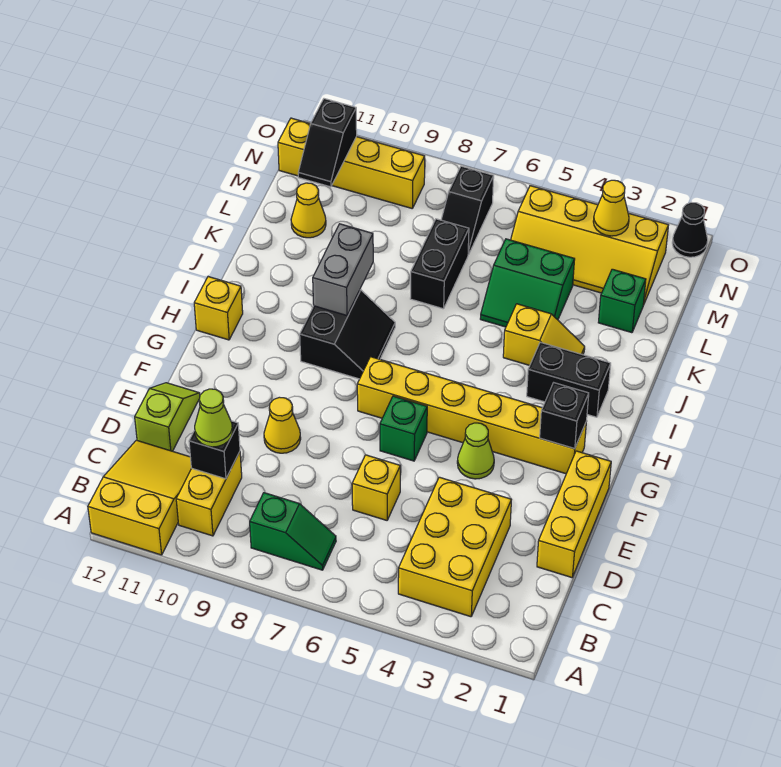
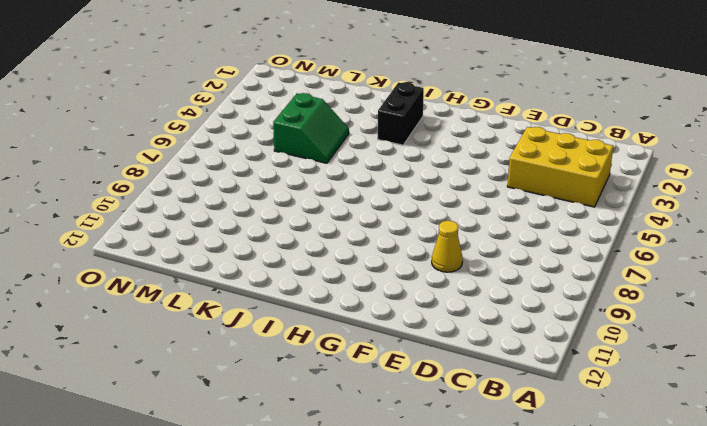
none -> yellow 2x3 slope [88,440,191,555]
none -> green 1x2 slope [250,493,336,570]
none -> yellow 1x2 brick [176,452,242,536]

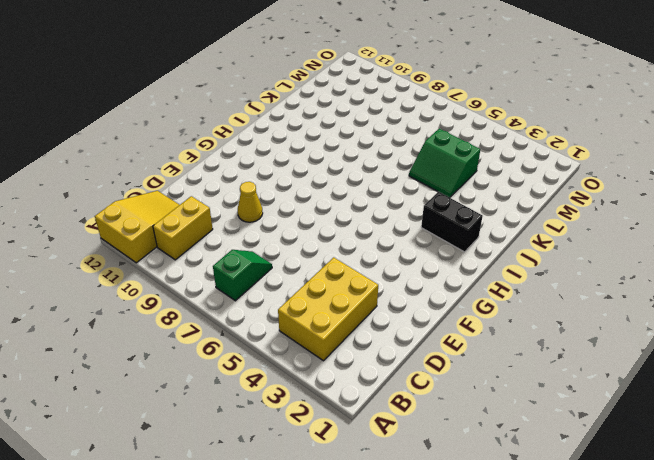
green 1x2 slope [213,250,272,301] -> green 1x2 slope turned to [250,493,336,570]
none -> yellow 1x3 brick [537,451,611,577]
none -> yellow 1x1 brick [352,455,400,520]
none -> lime 1x2 slope [135,383,200,451]

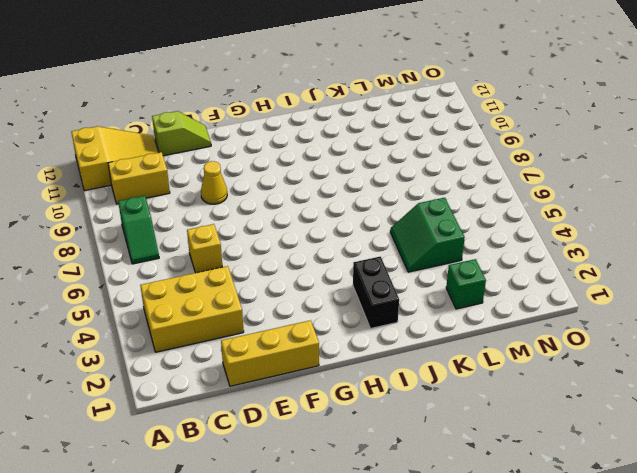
none -> lime 1x1 cone [457,423,494,479]
none -> green 1x1 brick [380,396,427,461]
none -> yellow 1x6 brick [357,357,586,474]

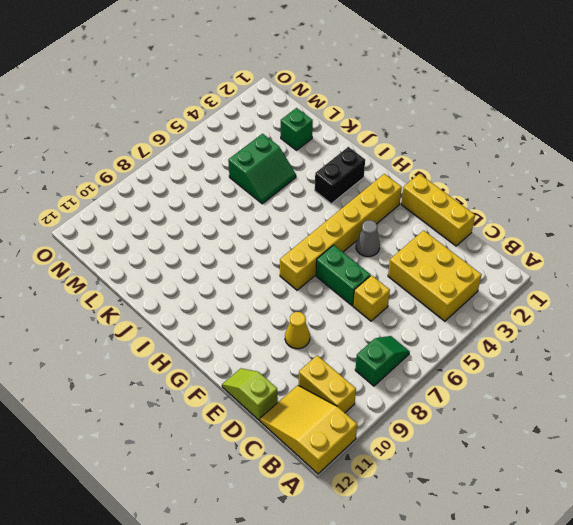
green 1x2 brick [316,245,370,306] -> green 1x1 brick [380,396,427,461]
grey 1x1 cone [356,220,380,257] -> lime 1x1 cone [457,423,494,479]
none -> black 2x2 slope [300,290,395,379]
none -> yellow 1x1 brick [194,277,243,340]
none -> yellow 1x2 slope [503,304,585,365]

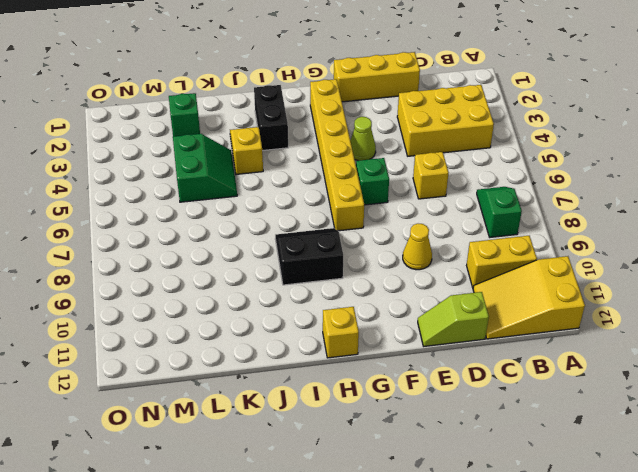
none -> black 1x2 brick [410,219,469,309]
none -> yellow 1x1 cone [291,183,326,238]
none -> yellow 2x4 slope [511,186,668,305]

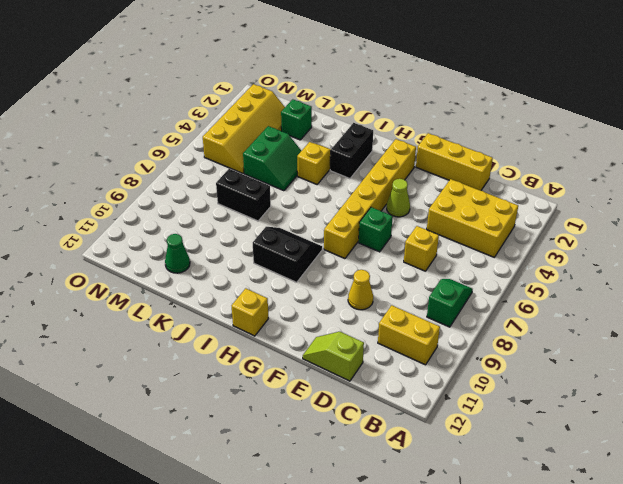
green 1x1 cone [165,234,190,273] -> yellow 1x1 cone [291,183,326,238]
none -> yellow 2x3 slope [88,440,191,555]
none -> black 1x2 slope [441,166,494,254]
none -> yellow 1x4 brick [278,118,425,208]

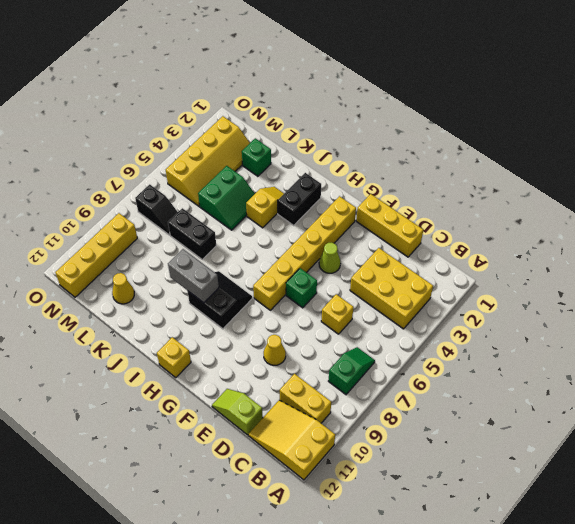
none -> black 1x1 cone [672,202,708,257]
none -> black 1x1 brick [189,421,240,479]
none -> black 1x1 brick [540,383,589,449]

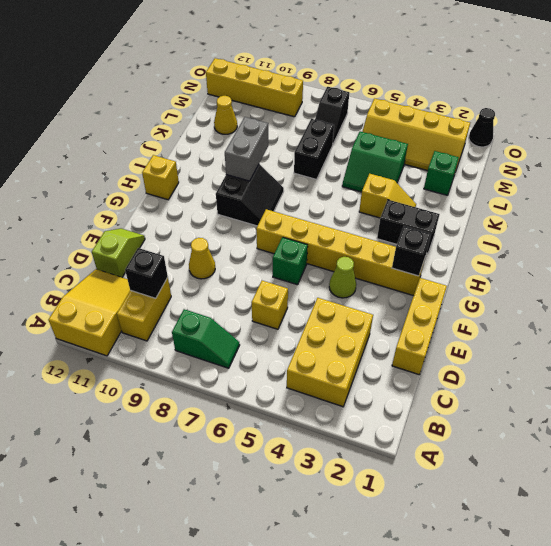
none -> black 1x2 slope [298,99,357,187]
none -> yellow 1x1 cone [593,180,629,236]
none -> lime 1x1 cone [195,389,233,447]

